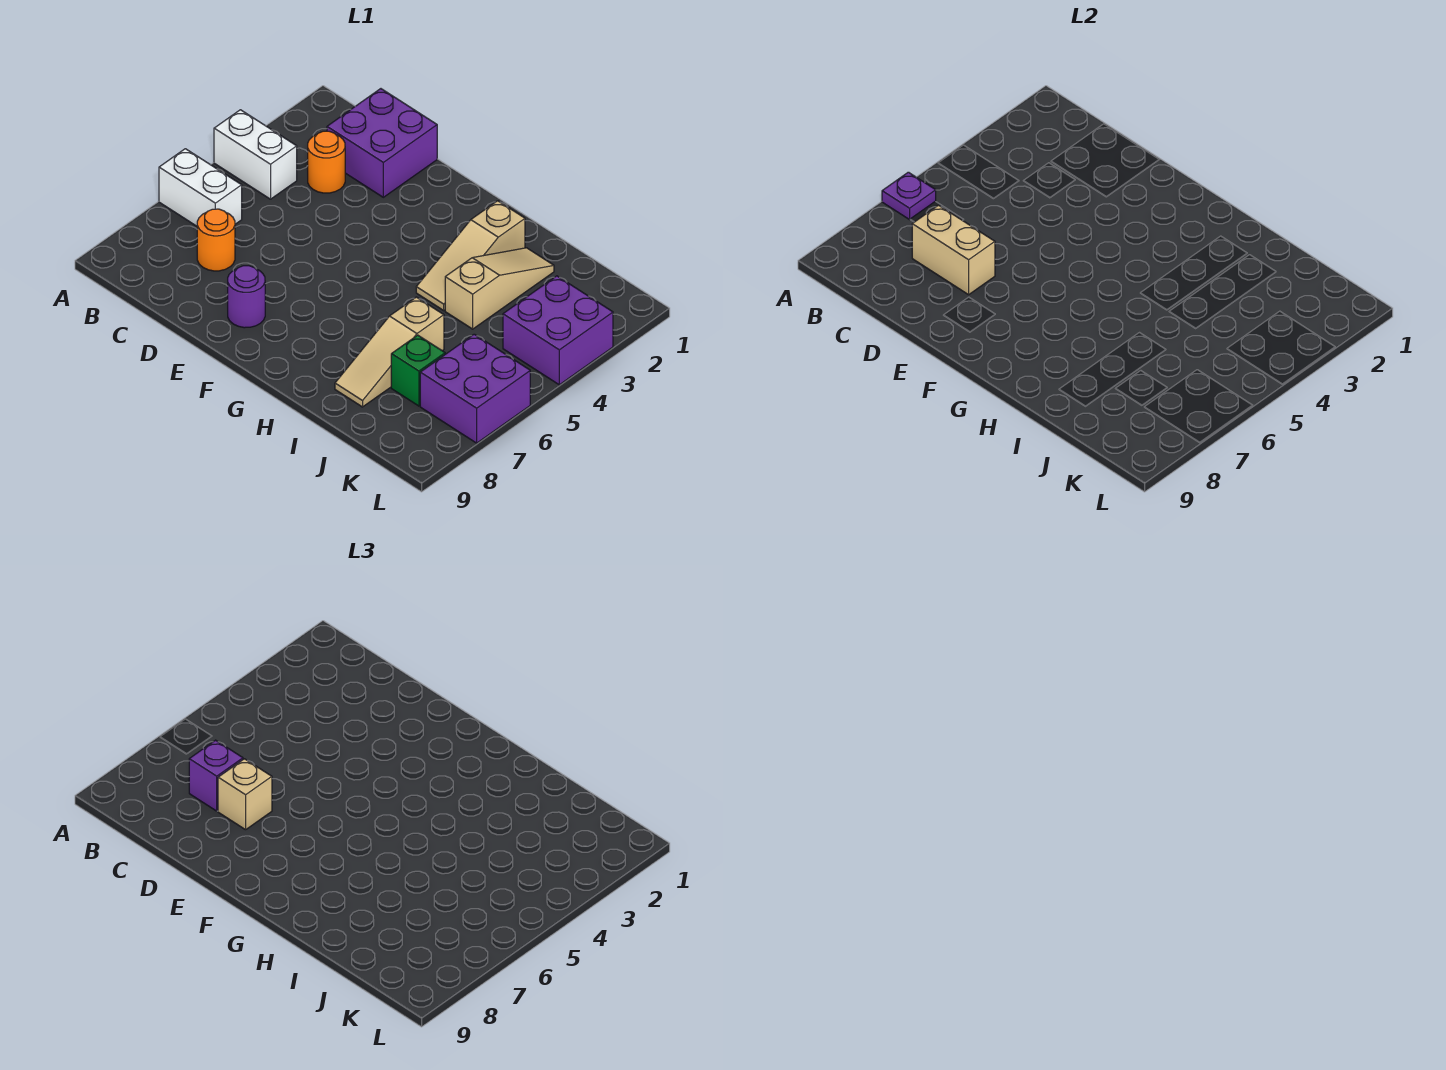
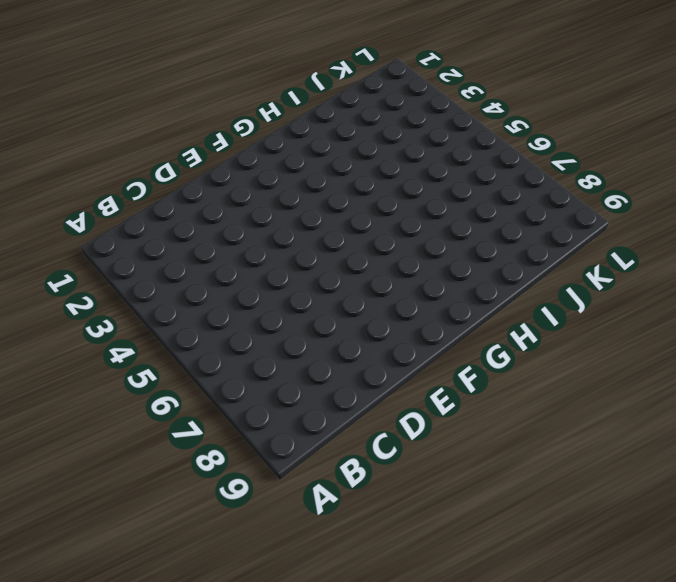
none -> white 1x2 brick [214,110,297,199]
none -> white 1x2 brick [159,149,242,226]
none -> purple 2x2 brick [327,89,437,197]

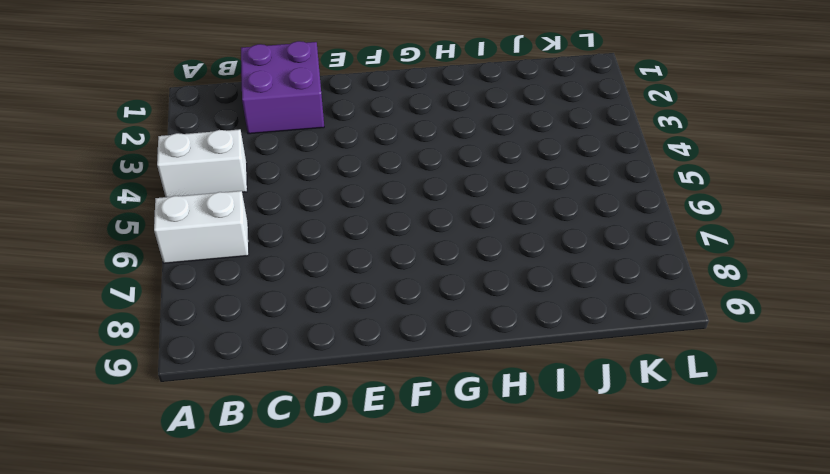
none -> orange 1x1 round brick [308,131,345,193]
none -> orange 1x1 round brick [197,209,235,271]
none -> purple 1x1 round brick [228,266,265,328]

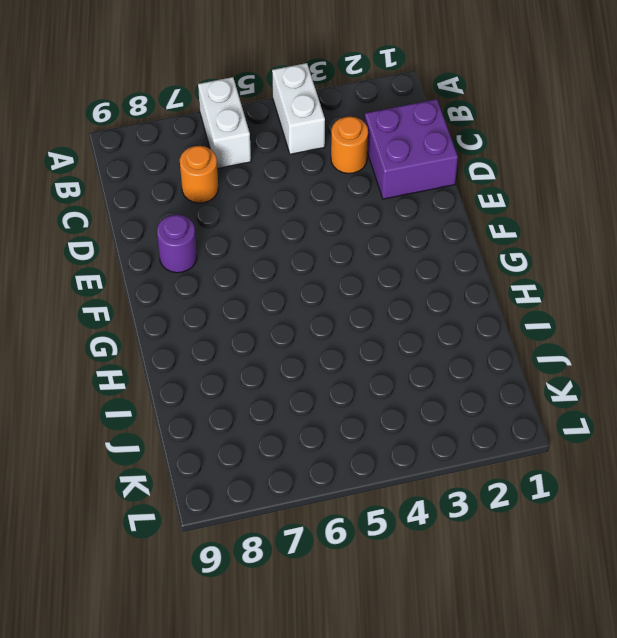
none -> tan 1x3 slope [416,201,525,310]
none -> tan 1x3 slope [445,248,554,329]
none -> tan 1x3 slope [335,297,444,407]

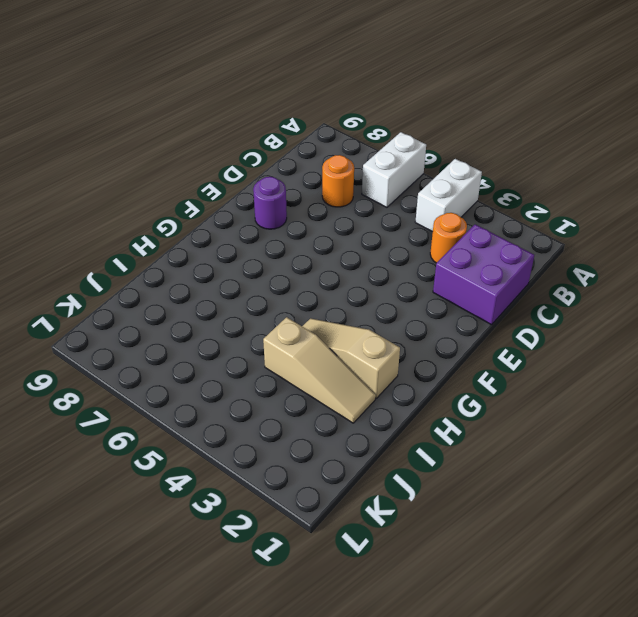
none -> tan 1x3 slope [335,297,444,407]
none -> green 1x1 brick [391,335,445,406]
none -> purple 2x2 brick [503,276,613,385]

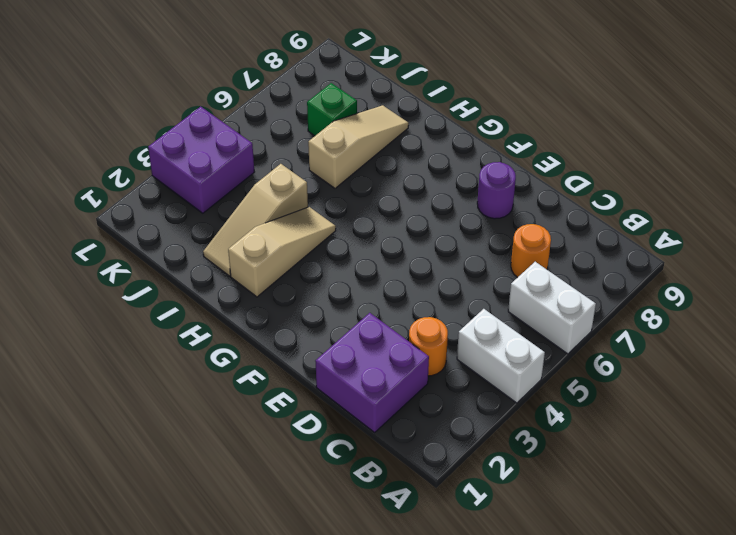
none -> purple 2x2 brick [420,334,530,443]
none -> purple 1x1 plate [882,172,936,220]
none -> tan 1x2 brick [912,205,995,295]

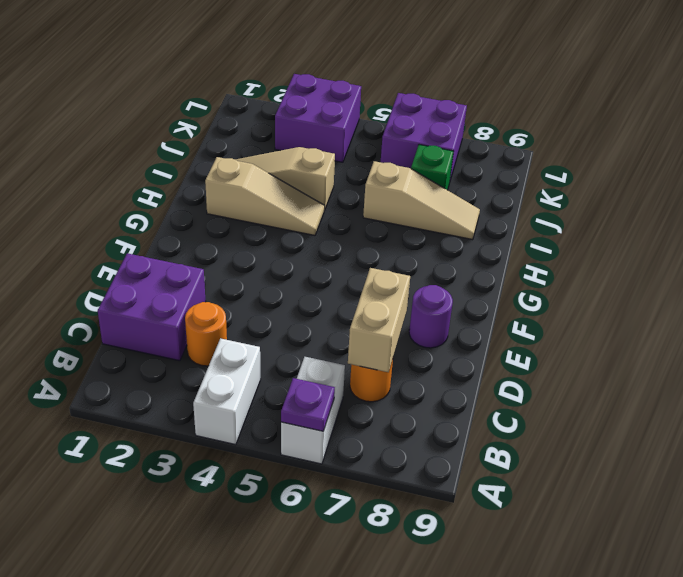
none -> purple 1x1 brick [189,740,243,811]
none -> tan 1x1 brick [218,759,272,830]

